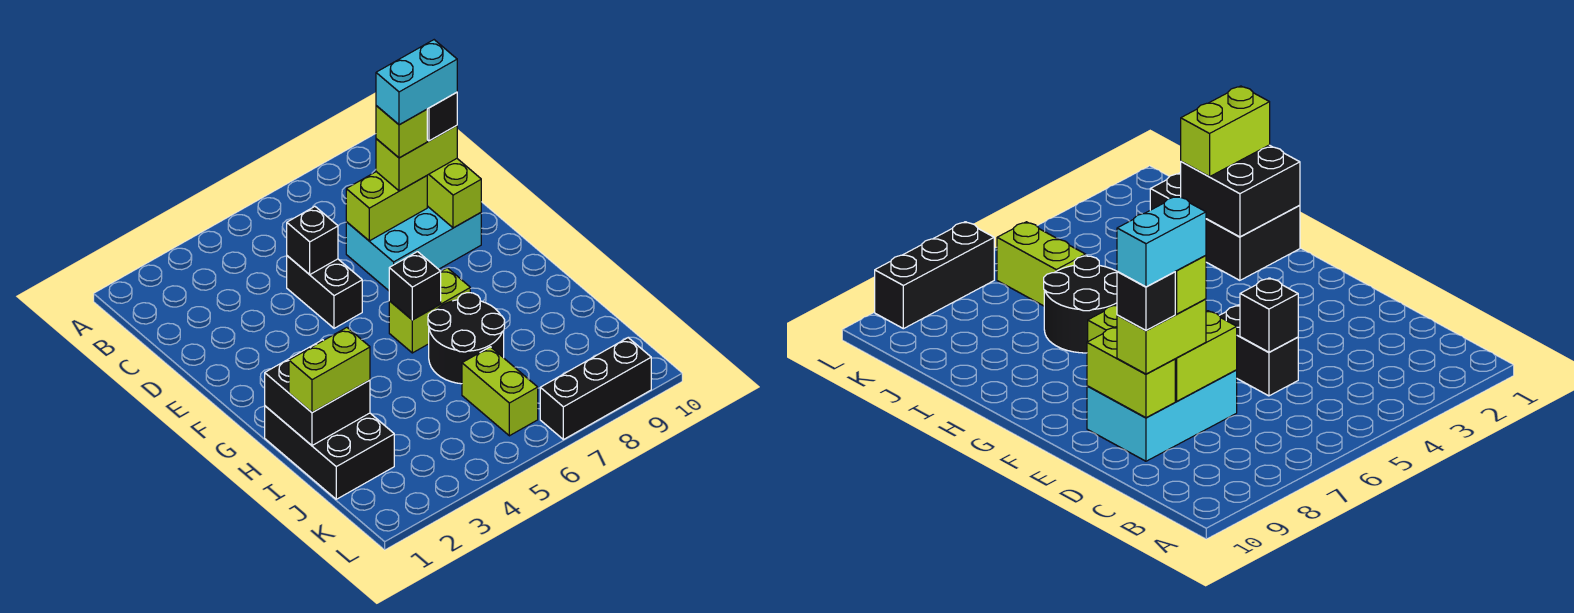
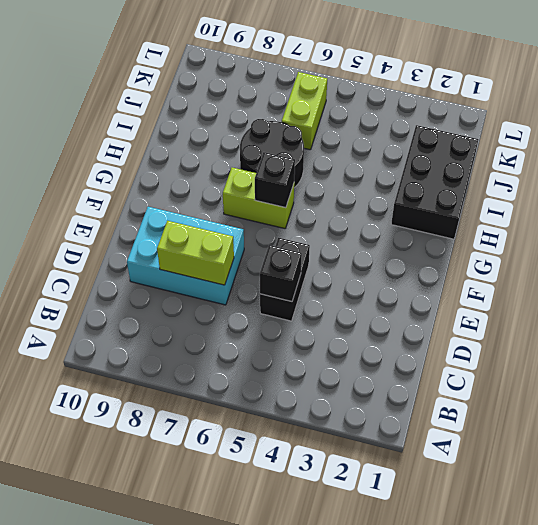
none -> black 1x3 brick [540,338,651,440]
none -> lime 1x2 brick [427,159,481,228]
none -> black 2x2 brick [265,340,370,445]

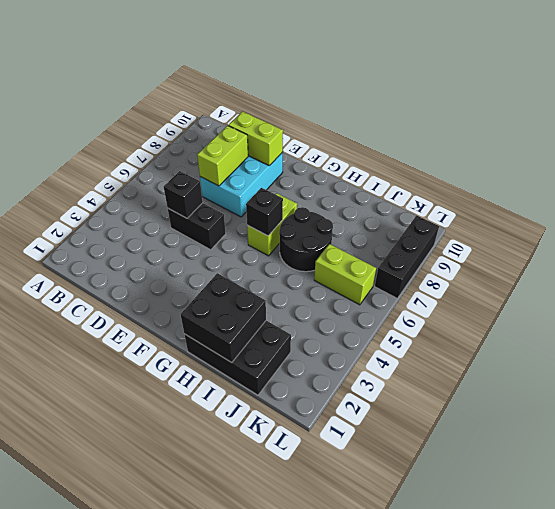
none -> lime 1x2 brick [376,126,457,191]
none -> lime 1x2 brick [289,328,370,413]
none -> lime 1x1 brick [376,106,427,158]

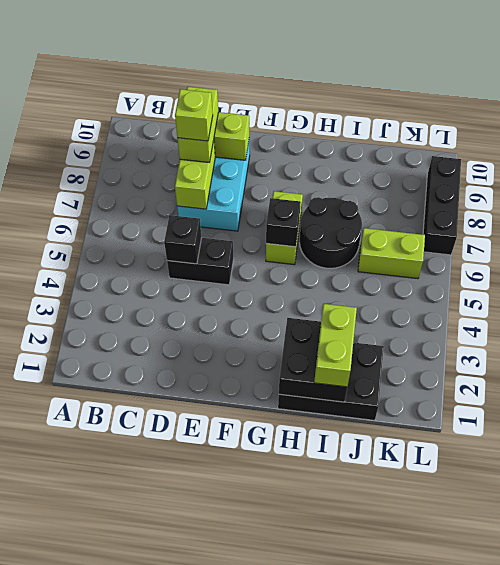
none -> black 1x1 brick [427,92,457,141]
none -> cyan 1x2 brick [376,40,457,125]

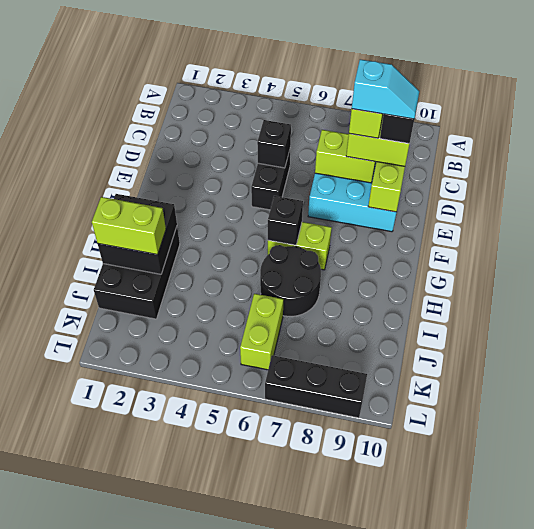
cyan 1x2 slope [352,59,419,119] -> cyan 1x2 brick [376,40,457,125]

